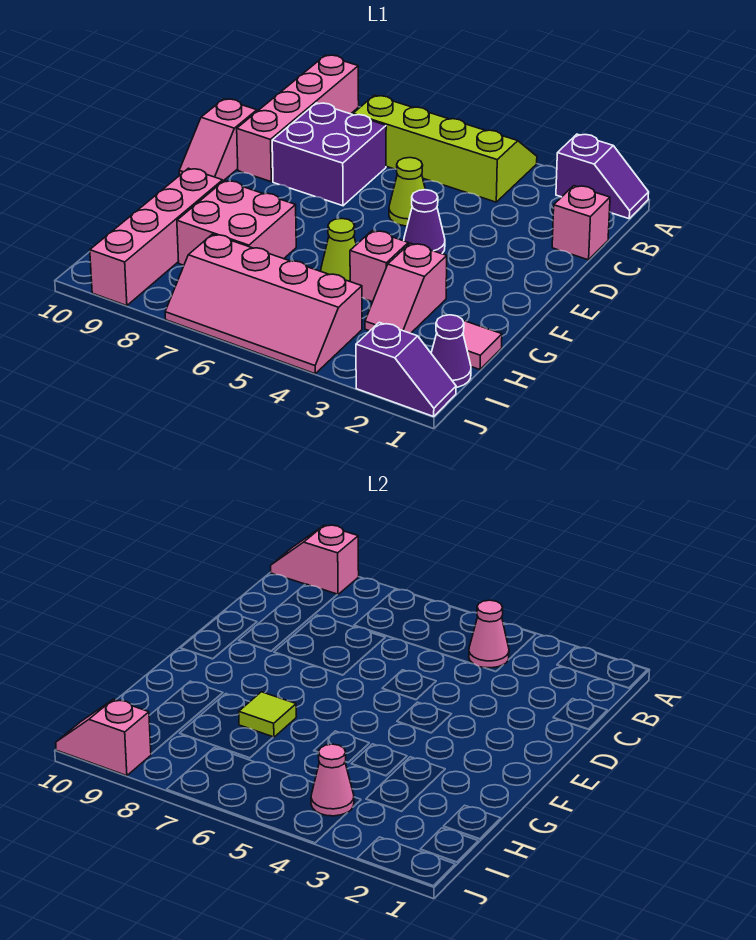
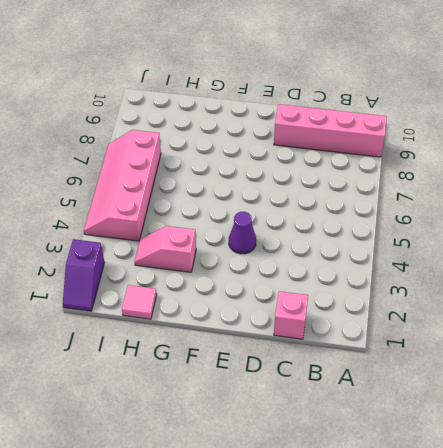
none -> purple 1x2 slope [556,134,649,219]
none -> lime 2x4 slope [353,95,537,202]
none -> purple 2x2 brick [272,103,386,206]

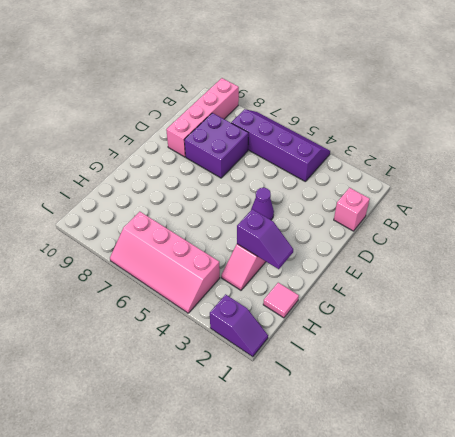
purple 2x4 slope [231,109,330,181] -> lime 2x4 slope [353,95,537,202]
purple 1x2 slope [237,209,293,269] -> purple 1x2 slope moved to [556,134,649,219]
none -> lime 1x1 cone [389,158,425,226]
none -> pink 1x2 slope [179,99,257,181]
none -> pink 1x1 brick [350,230,408,302]

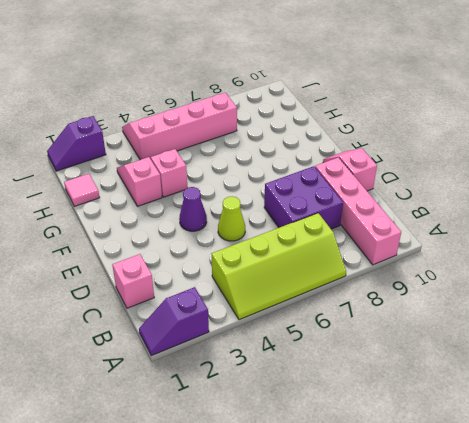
none -> lime 1x1 cone [321,218,356,281]
none -> pink 2x2 brick [177,181,296,265]
none -> pink 1x4 brick [90,168,223,306]

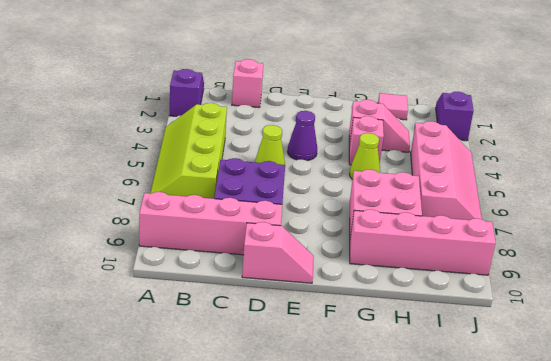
none -> purple 1x1 cone [431,315,471,387]
none -> pink 1x2 slope [271,525,359,595]
none -> pink 1x1 cone [469,600,509,668]

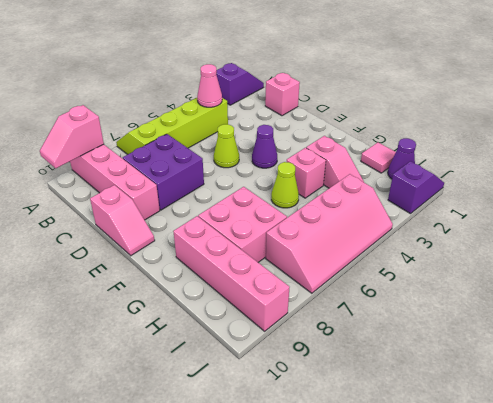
none -> lime 1x1 tile [239,692,296,737]
none -> pink 1x1 cone [311,744,354,816]
none -> pink 1x2 slope [56,699,151,776]

